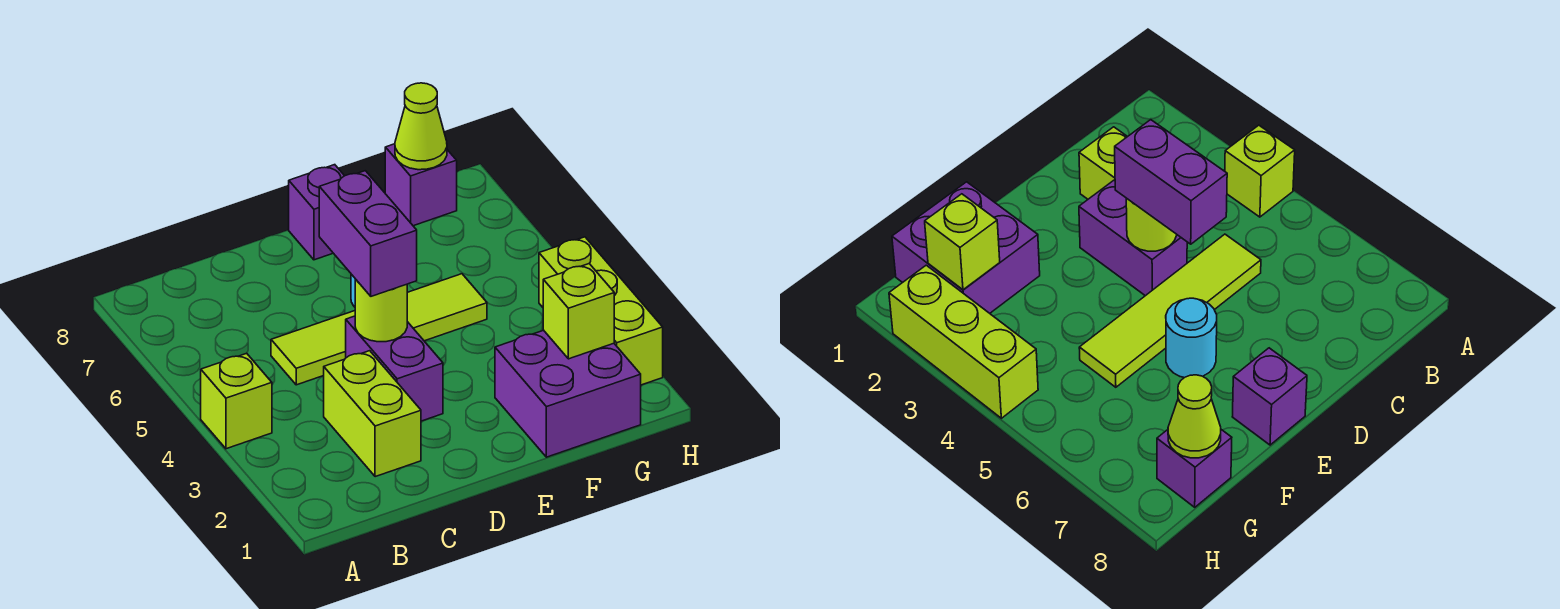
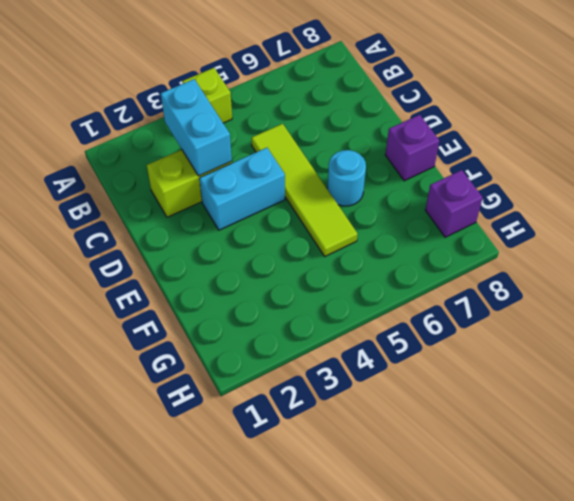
cyan 1x2 brick [161,79,232,176] -> none
cyan 1x2 brick [199,148,285,230] -> purple 1x2 brick [346,316,443,421]
none -> purple 2x2 brick [495,330,641,457]
none -> lime 1x3 brick [539,237,663,385]
none -> lime 1x1 round brick [355,279,407,342]

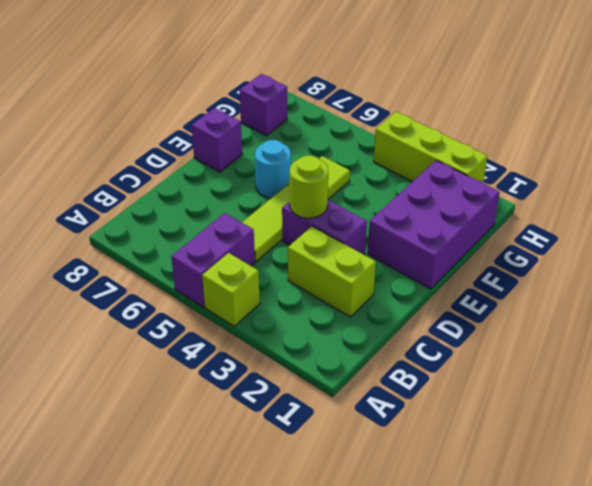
purple 1x2 brick [171,213,255,307] -> purple 1x2 brick turned to [319,171,417,296]
purple 2x3 brick [368,160,500,289] -> purple 2x2 brick [495,330,641,457]
none -> lime 1x1 brick [543,264,614,359]
none -> lime 1x1 cone [395,83,447,170]

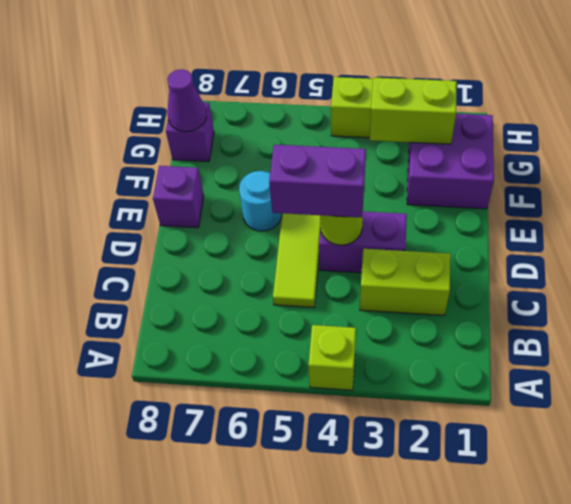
lime 1x2 brick [370,78,457,144] -> lime 1x1 brick [543,264,614,359]
purple 1x1 cone [167,69,207,132] -> lime 1x1 cone [395,83,447,170]

